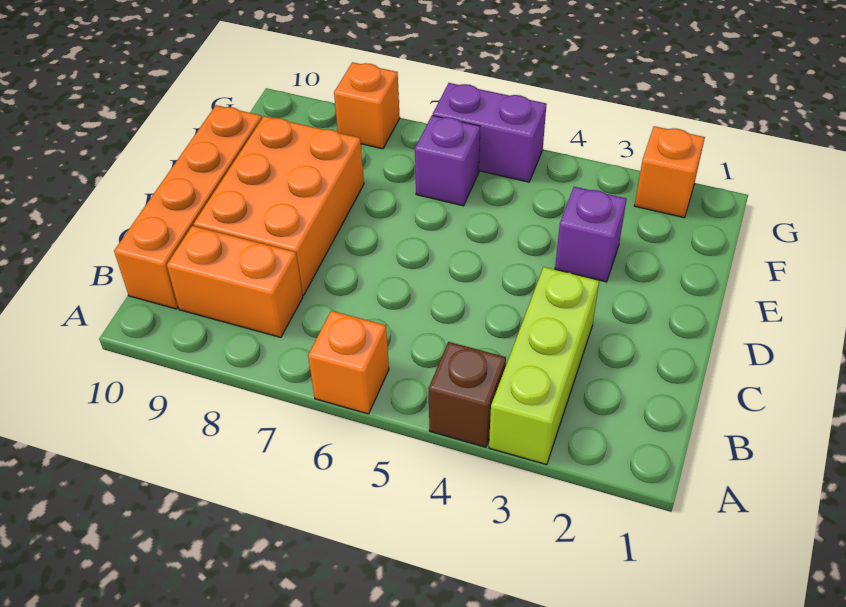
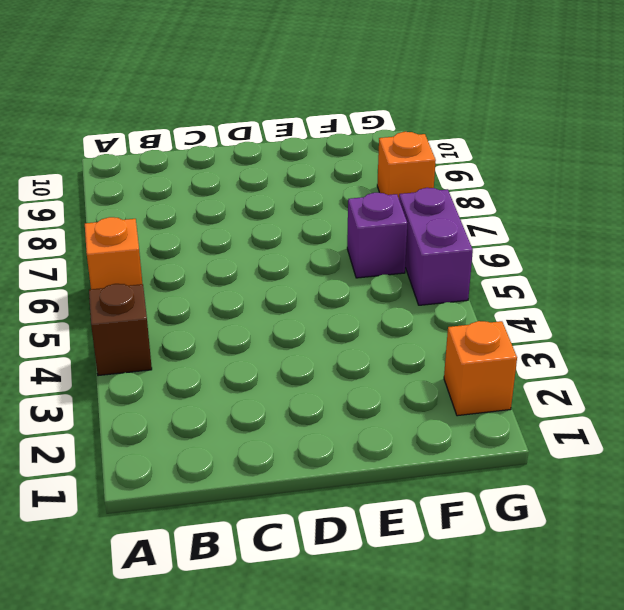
none -> lime 1x3 brick [489,267,599,465]
none -> orange 1x2 brick [167,226,303,337]

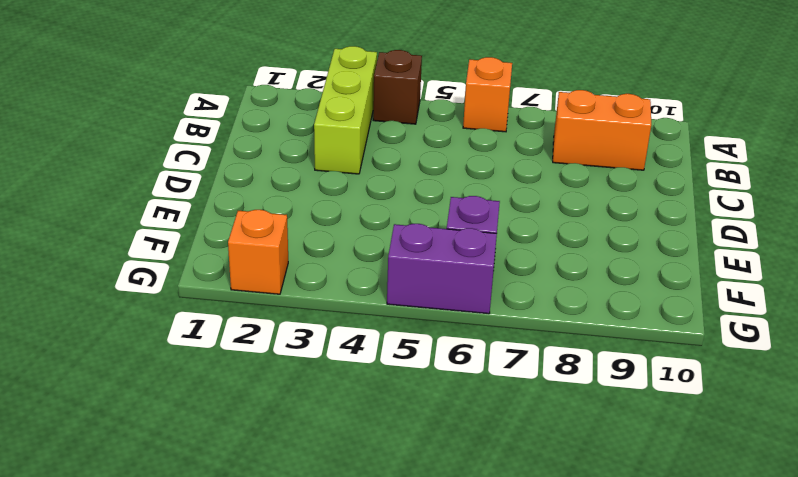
none -> orange 1x4 brick [114,105,262,309]
none -> orange 2x3 brick [194,116,364,295]

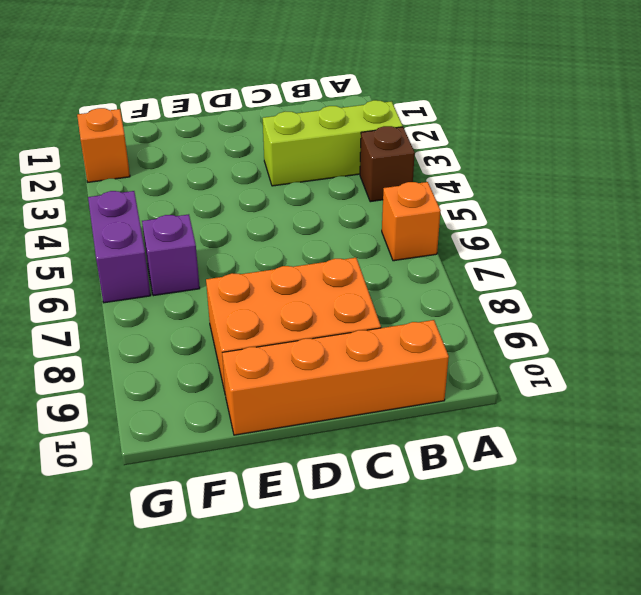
none -> orange 1x2 brick [167,226,303,337]
none -> purple 1x1 brick [555,187,627,282]

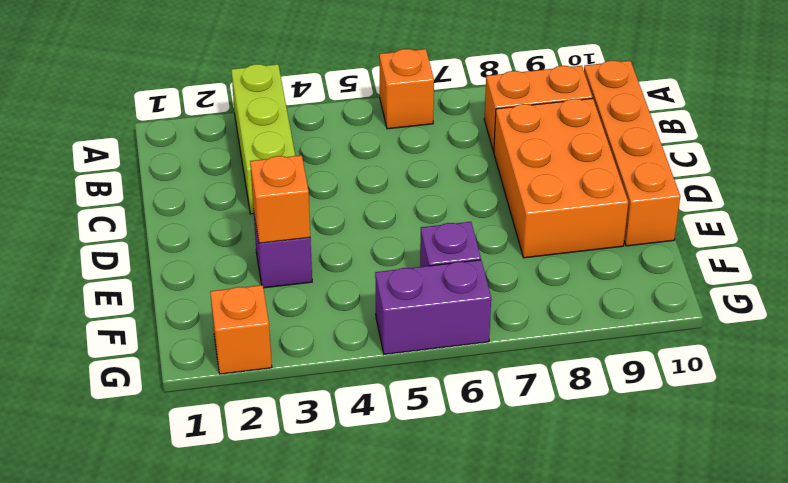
orange 1x1 brick [250,155,310,243] -> orange 1x1 brick moved to [334,62,400,149]
none -> brown 1x1 brick [428,342,506,447]

